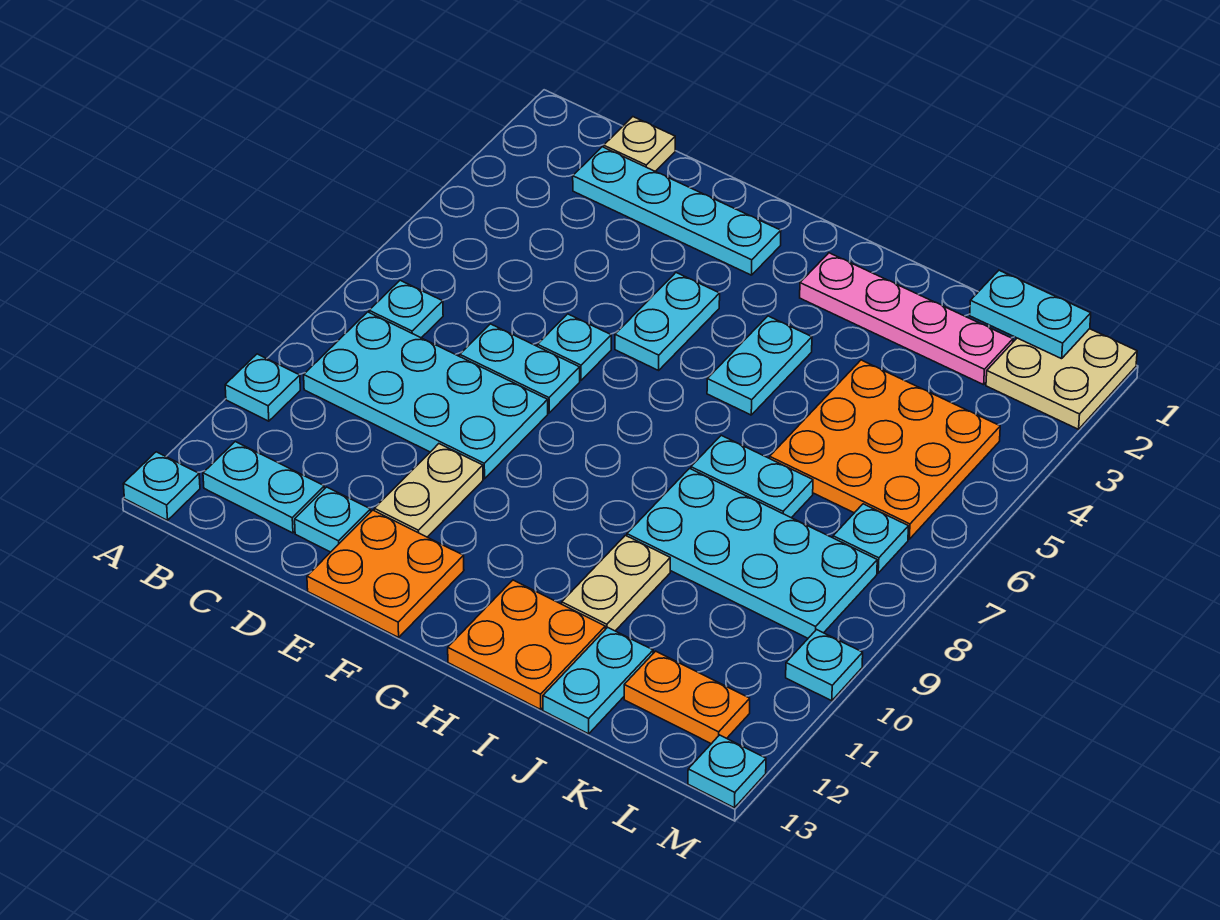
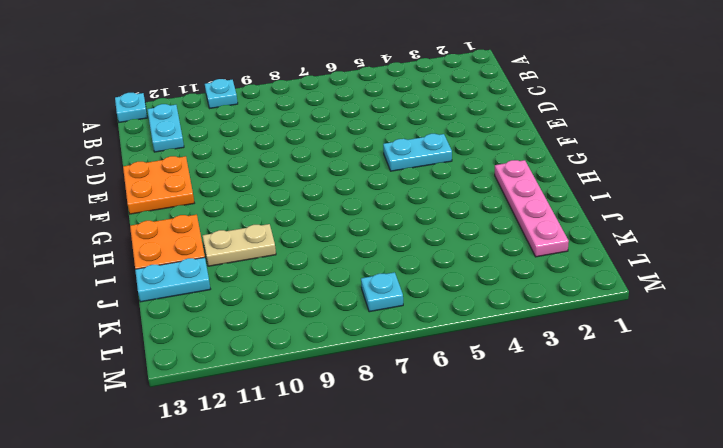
none -> cyan 1x1 plate [369,280,443,338]
none -> cyan 2x4 plate [304,312,548,479]
none -> tan 1x1 plate [604,117,675,171]

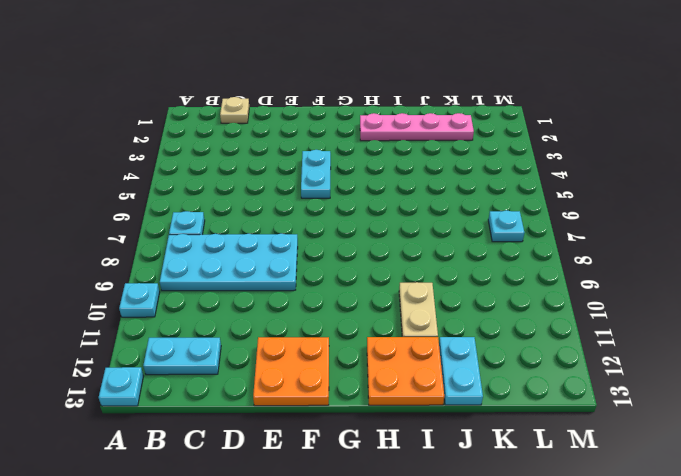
none -> cyan 1x4 plate [573,147,781,275]
none -> cyan 1x2 plate [460,324,580,413]
none -> cyan 1x1 plate [295,487,371,552]

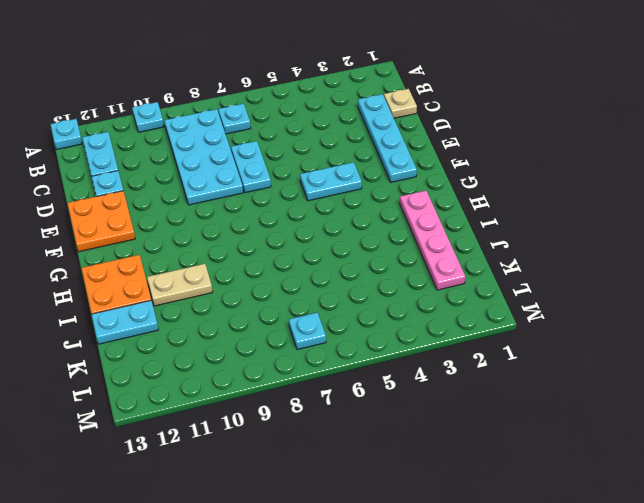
none -> cyan 1x1 plate [537,314,611,380]
none -> tan 1x2 plate [374,444,483,537]
none -> cyan 1x2 plate [707,316,812,415]

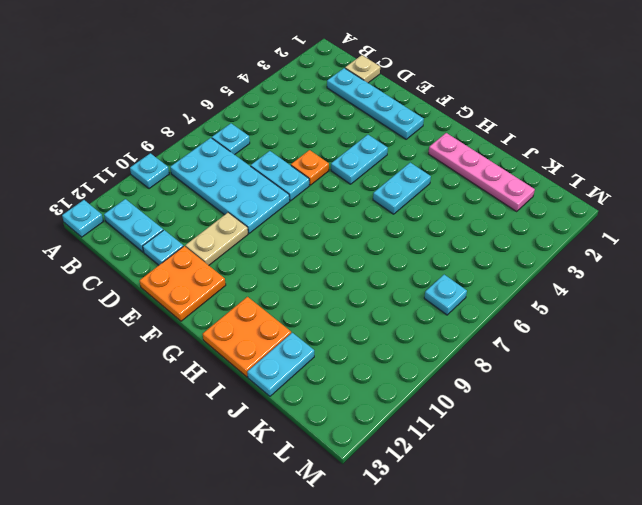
orange 1x1 plate [291,150,329,185] -> cyan 1x1 plate [537,314,611,380]
none -> cyan 1x2 plate [691,435,813,518]
none -> cyan 2x4 plate [627,468,877,638]
none -> tan 1x2 plate [562,535,670,631]

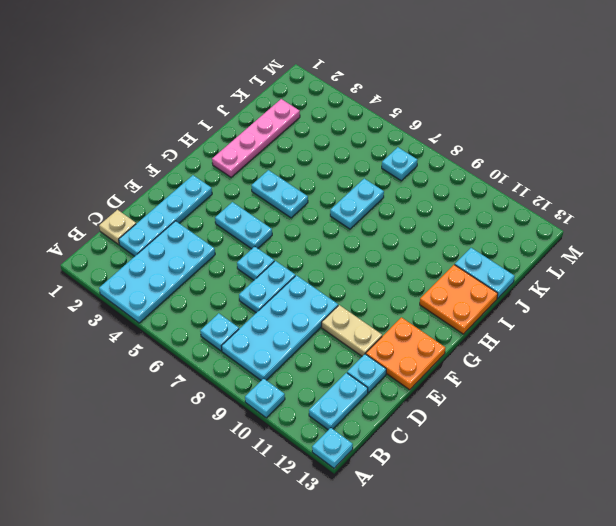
cyan 2x4 plate [99,221,215,323] -> cyan 2x4 plate moved to [627,468,877,638]
none -> tan 1x2 plate [562,535,670,631]
none -> orange 3x3 plate [770,360,1000,539]
none -> orange 1x2 plate [624,651,750,744]

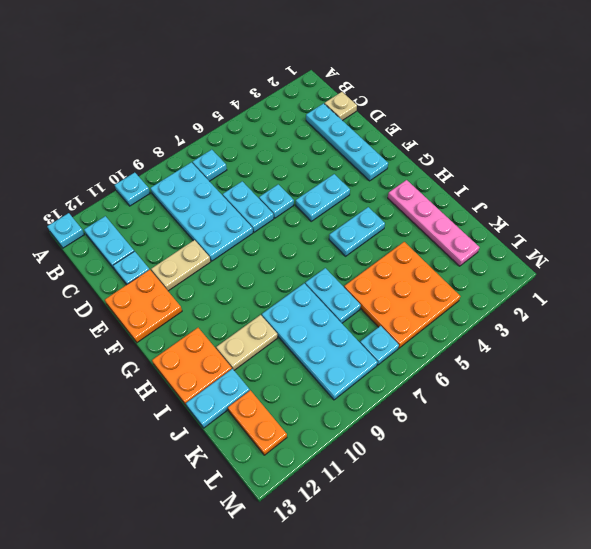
none -> tan 2x2 plate [986,329,1137,429]
none -> cyan 1x1 plate [786,630,863,701]
none -> cyan 1x1 plate [688,735,766,808]

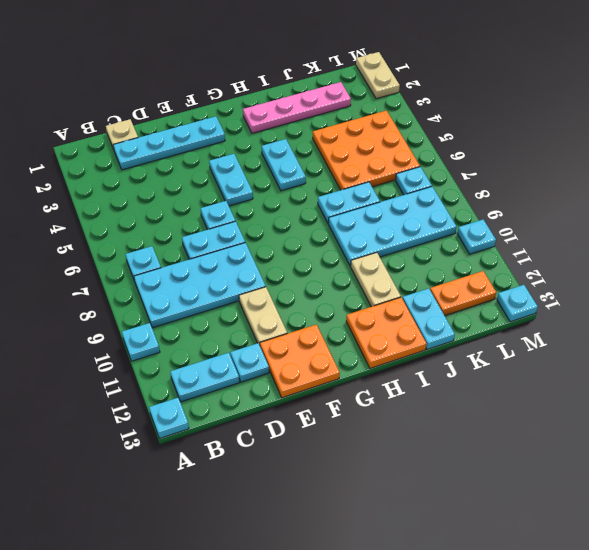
tan 1x2 plate [356,52,400,99] -> tan 2x2 plate [986,329,1137,429]
none -> cyan 1x2 plate [970,270,1091,359]

